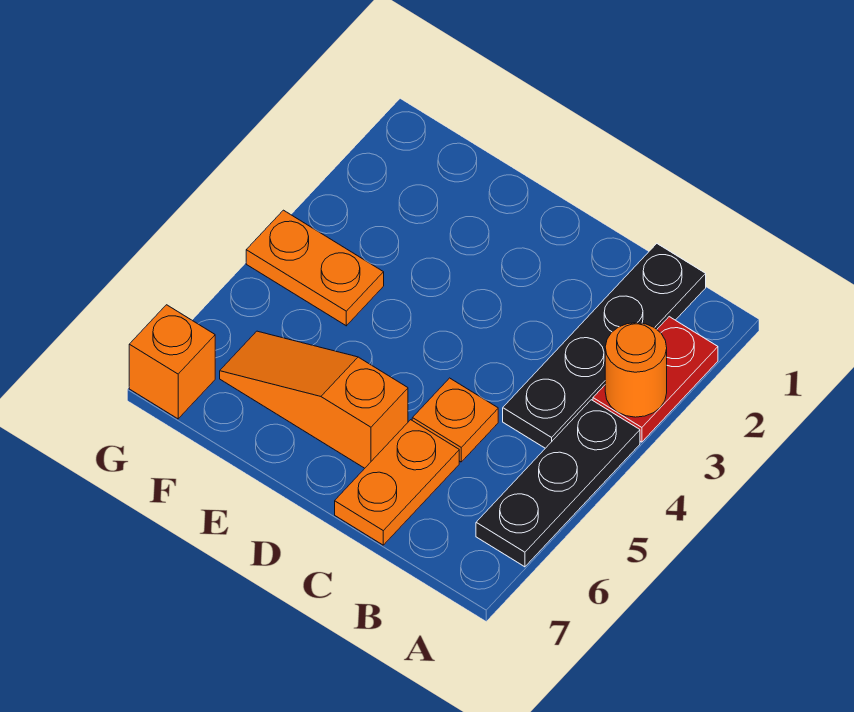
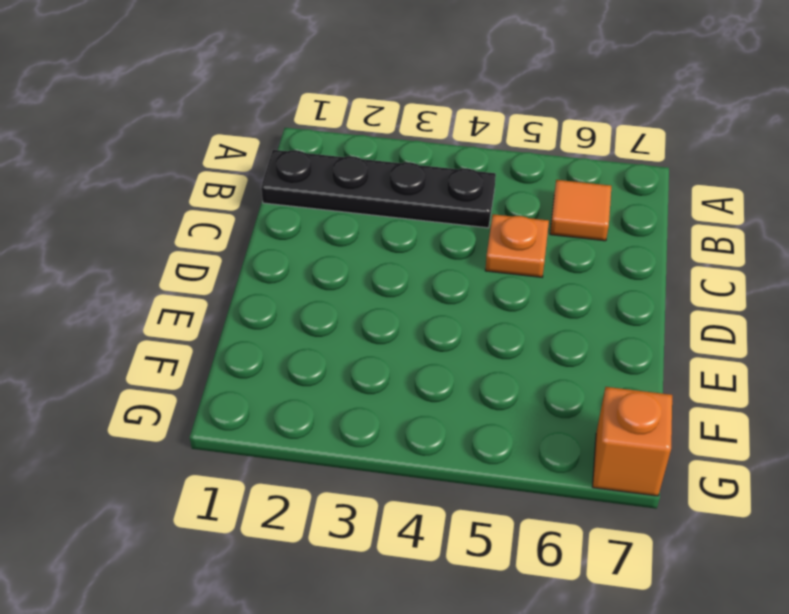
orange 1x1 tile [550,180,611,241] -> none
none -> red 1x2 plate [593,317,718,442]
none -> black 1x3 plate [476,400,640,567]

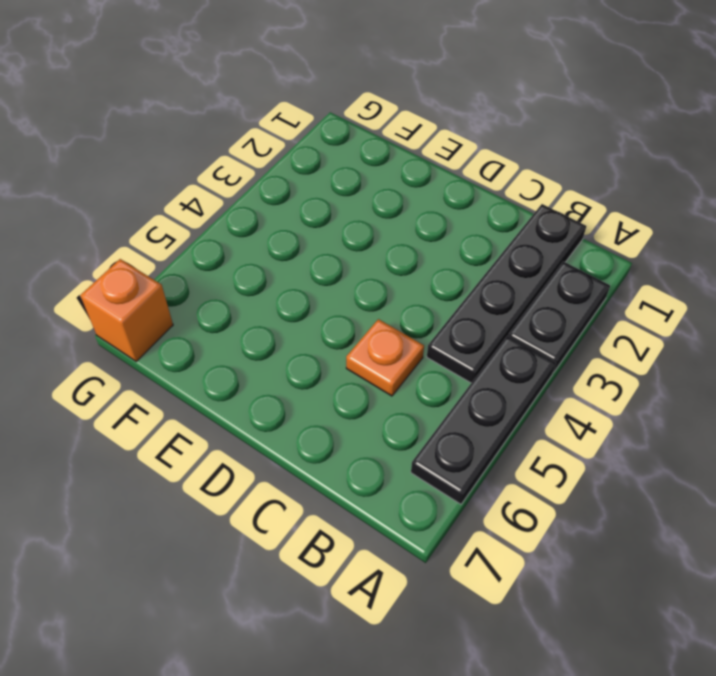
black 1x2 plate [508,261,610,373] -> red 1x2 plate [593,317,718,442]
none -> orange 1x2 plate [335,420,459,545]
none -> orange 1x3 slope [220,331,408,468]

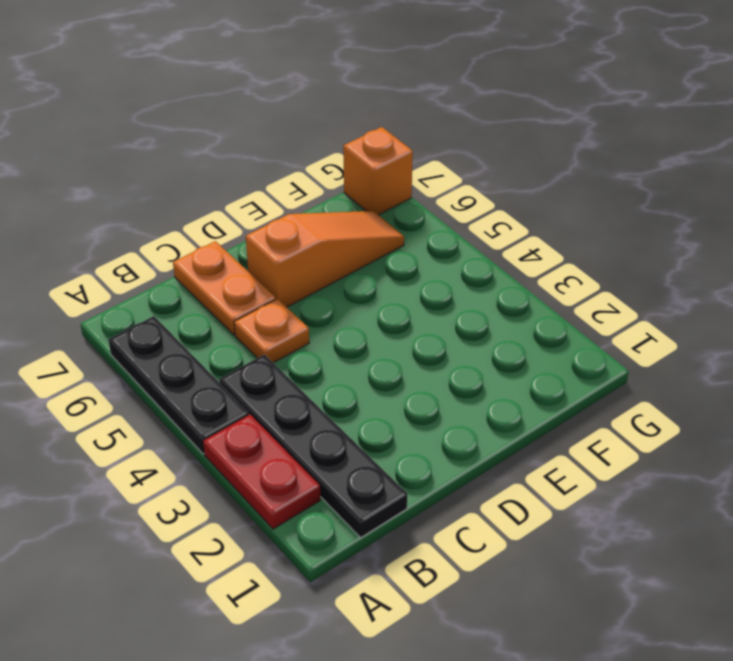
none -> orange 1x2 plate [246,210,384,326]
none -> orange 1x1 round brick [605,323,667,417]

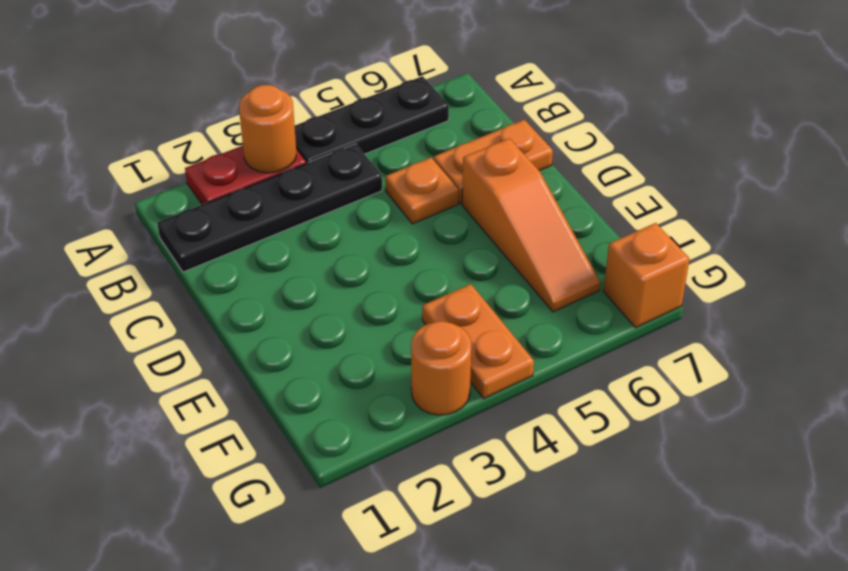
orange 1x1 round brick [411,321,471,415] -> none

